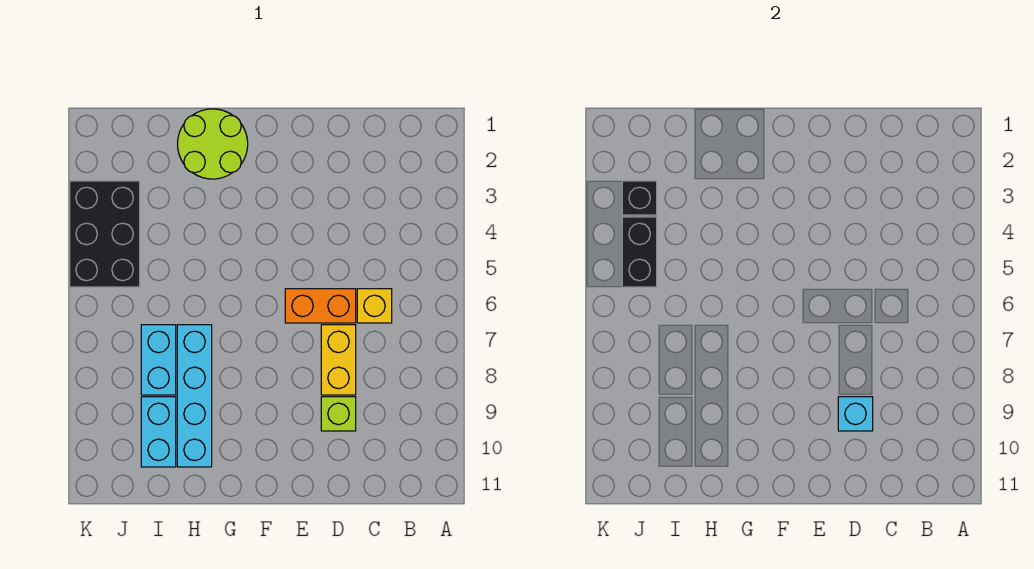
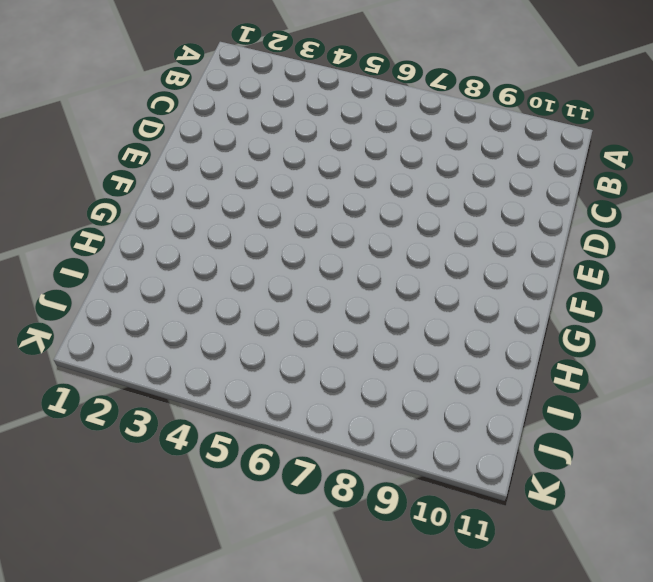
none -> yellow 1x1 brick [357,289,392,323]
none -> orange 1x2 brick [285,289,356,323]
none -> yellow 1x2 brick [321,325,356,395]

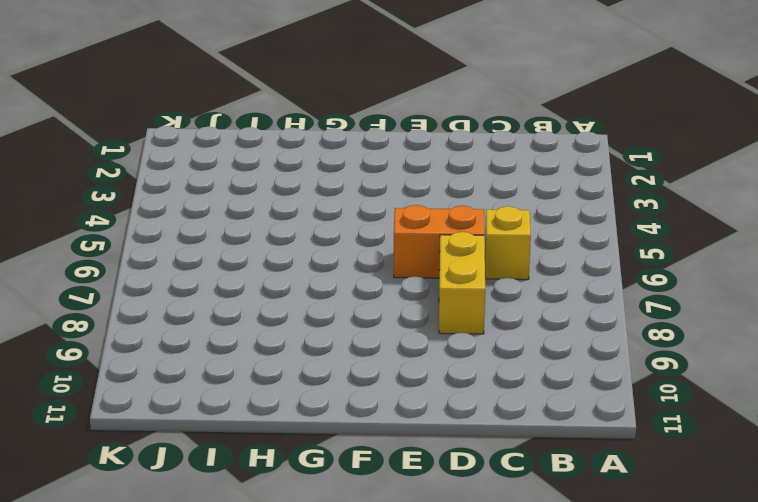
none -> lime 1x1 brick [321,397,356,431]
none -> lime 2x2 round brick [178,109,248,179]
none -> cyan 1x4 brick [177,325,212,467]

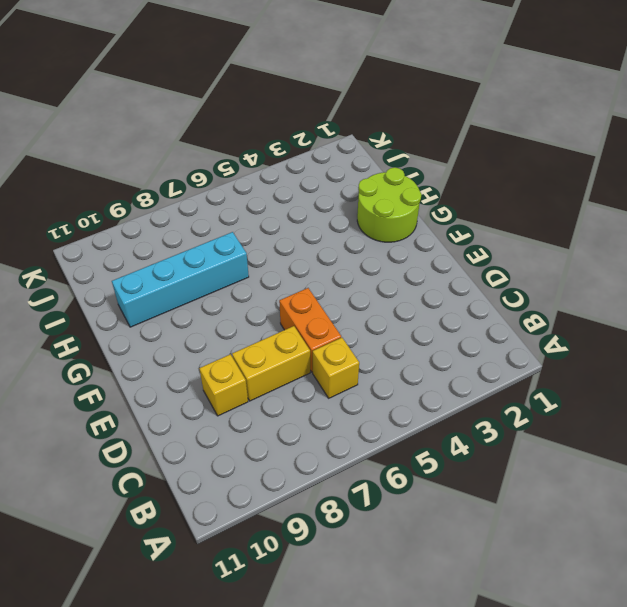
yellow 1x1 brick [199,354,248,416] -> lime 1x1 brick [321,397,356,431]
none -> cyan 1x2 brick [141,325,176,395]
none -> cyan 1x2 brick [141,397,176,467]
none -> black 2x3 brick [70,181,140,287]

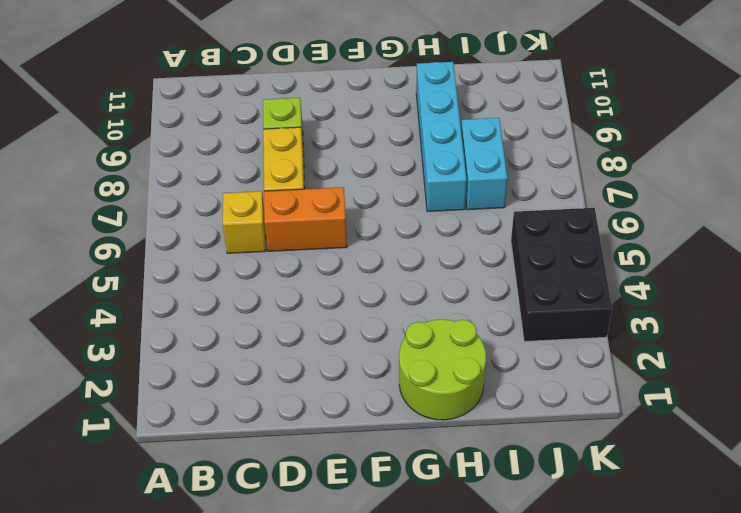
none -> cyan 1x2 brick [141,397,176,467]
none -> cyan 1x1 brick [838,397,873,431]
none -> black 1x1 brick [622,181,657,215]

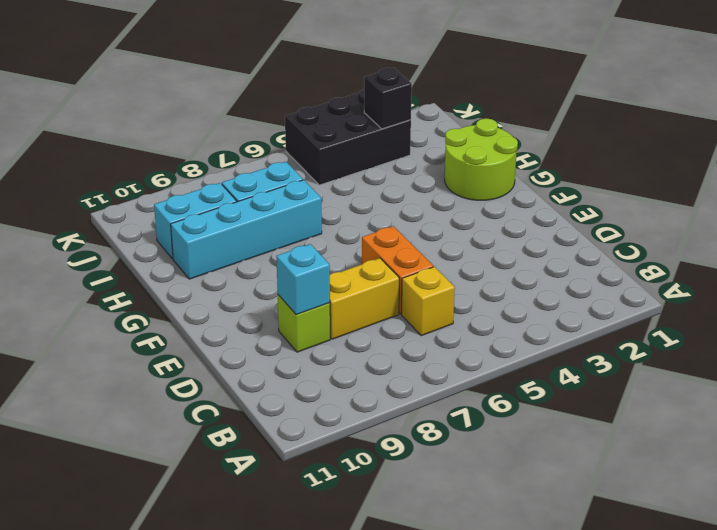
none -> black 1x2 brick [622,217,657,287]

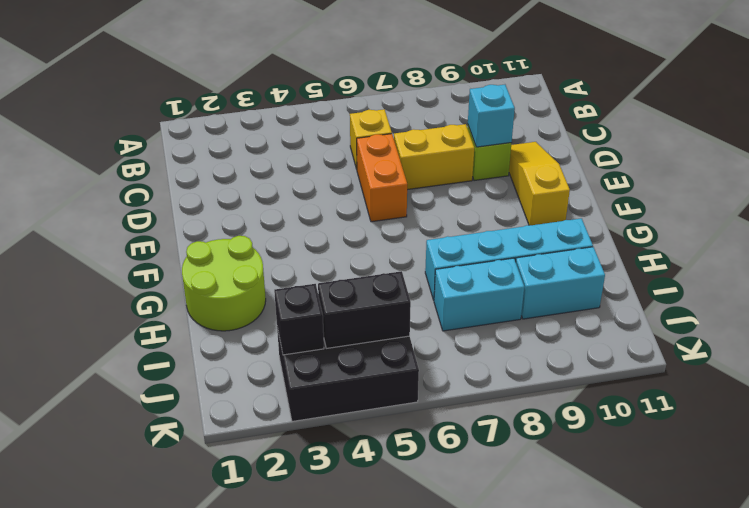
yellow 1x3 slope [509,142,570,225] -> none

